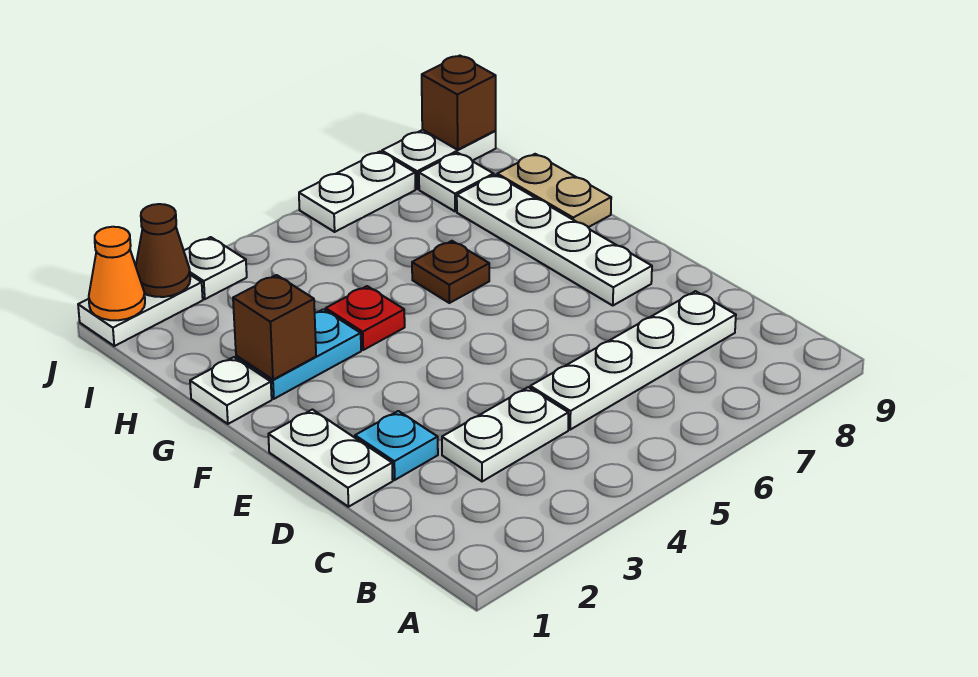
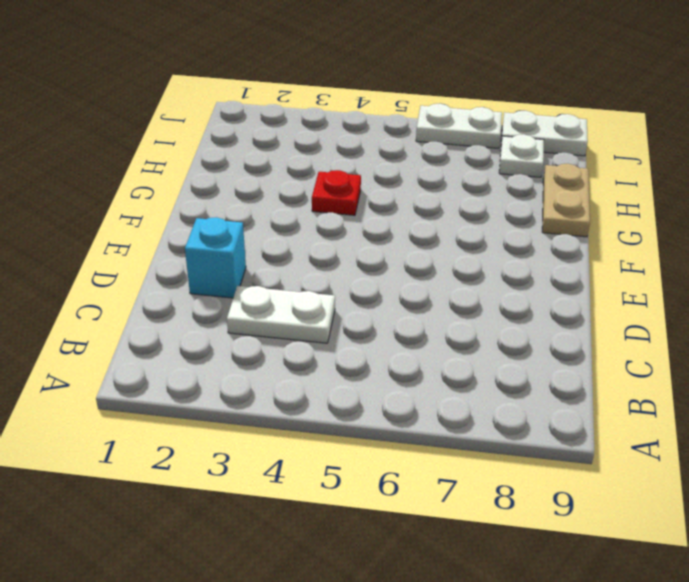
cyan 1x1 brick [185,217,246,298] -> cyan 1x1 plate [355,411,438,480]
none -> white 1x4 plate [530,291,736,430]
none -> white 1x2 plate [268,410,393,507]
none -> white 1x4 plate [457,175,652,306]

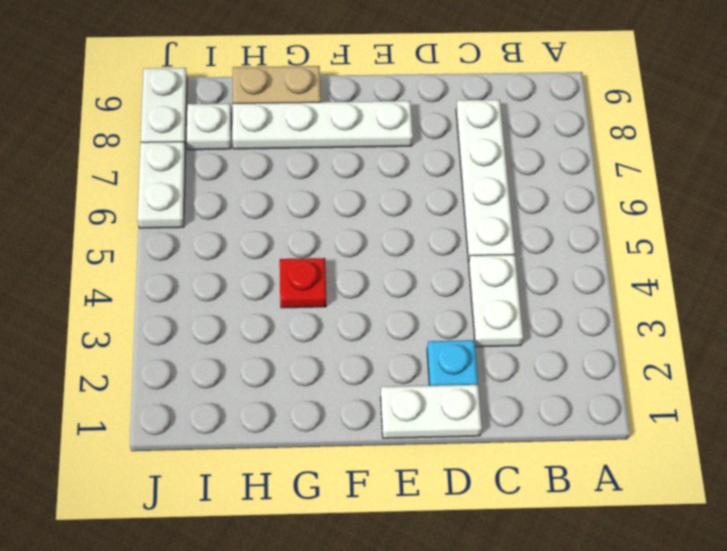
none -> white 1x1 plate [190,357,272,424]
none -> cyan 1x2 plate [236,309,361,399]
none -> brown 1x1 plate [412,241,489,303]

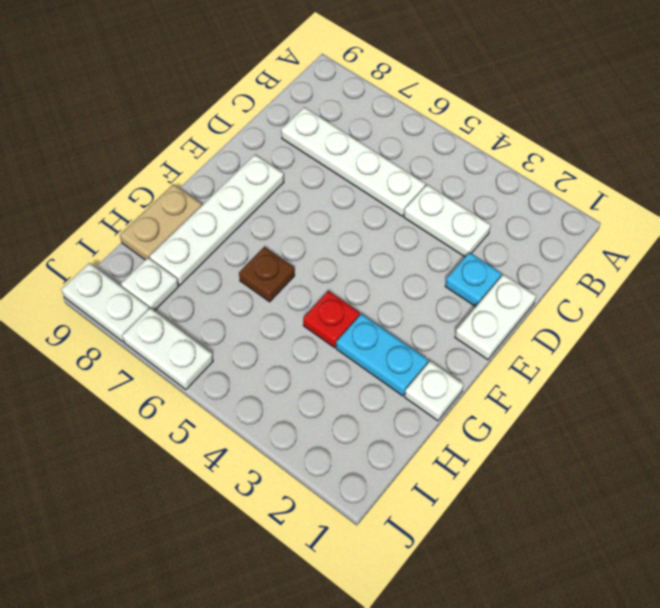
none -> white 1x2 plate [78,275,203,346]
none -> white 1x1 plate [184,237,247,299]
none -> brown 1x1 brick [233,275,316,380]

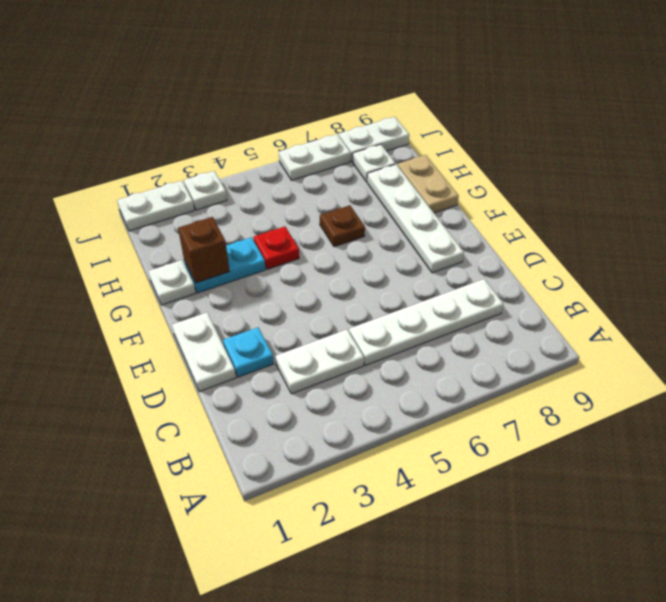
none -> orange 1x1 cone [89,227,145,320]
none -> brown 1x1 cone [136,204,190,297]
none -> brown 1x1 brick [422,56,496,150]

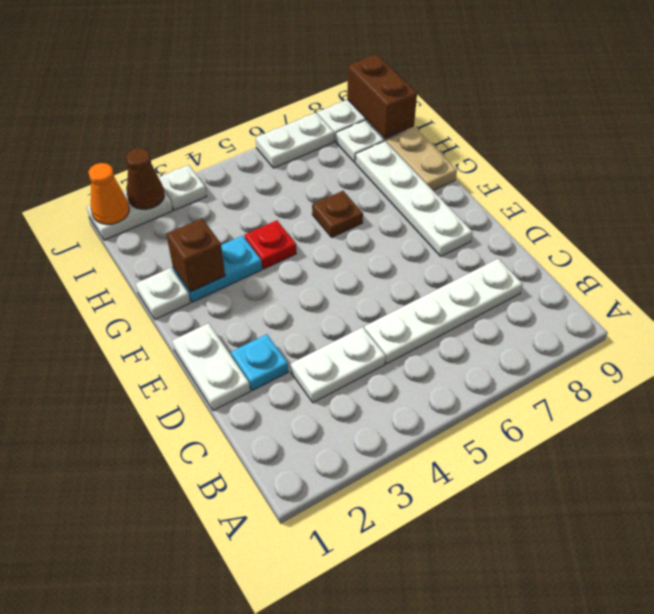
brown 1x2 brick [347,54,417,139] -> brown 1x1 brick [422,56,496,150]

